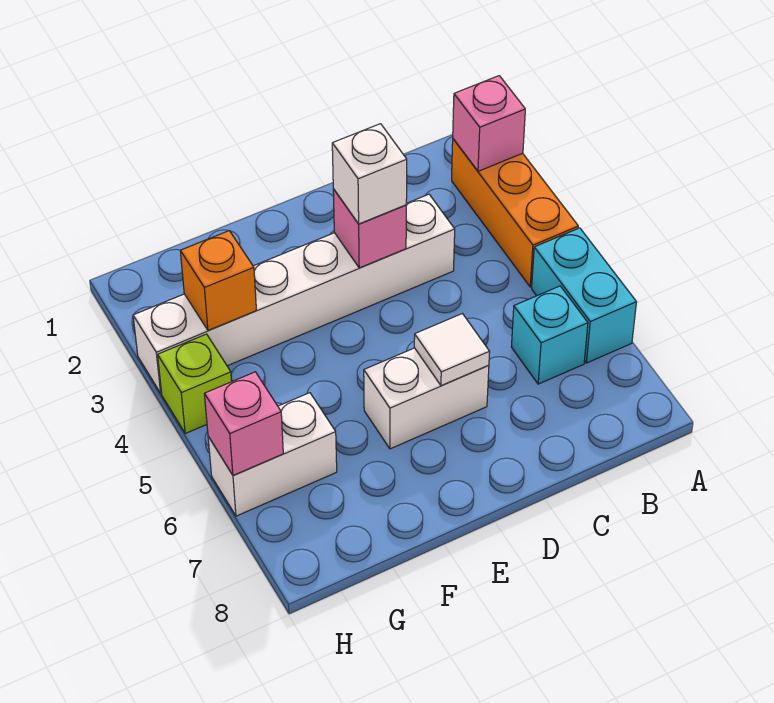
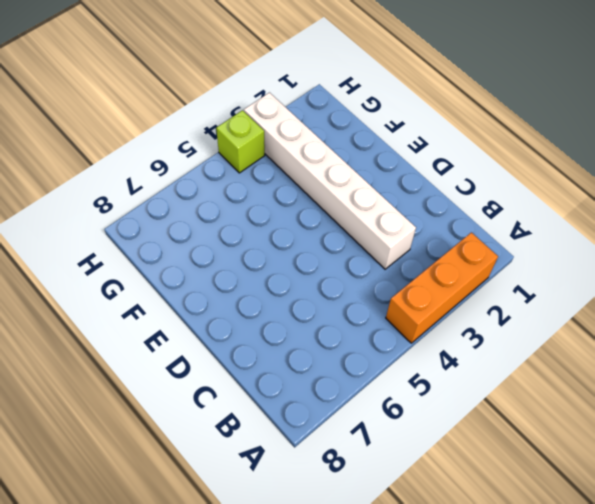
none -> cyan 1x2 brick [532,228,636,363]
none -> cyan 1x1 brick [511,286,588,384]
none -> white 1x2 brick [364,348,489,449]

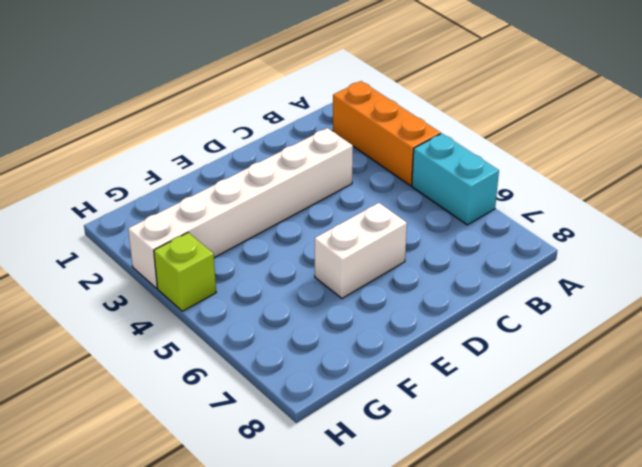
none -> cyan 1x1 brick [511,286,588,384]
none -> white 1x2 brick [208,393,337,516]
none -> pink 1x1 brick [453,76,525,171]

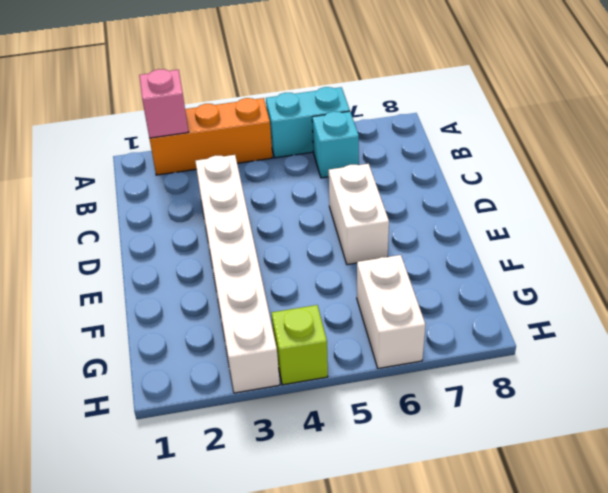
none -> pink 1x1 brick [333,189,406,268]
none -> white 1x1 tile [414,314,490,386]
none -> orange 1x1 brick [180,231,256,330]

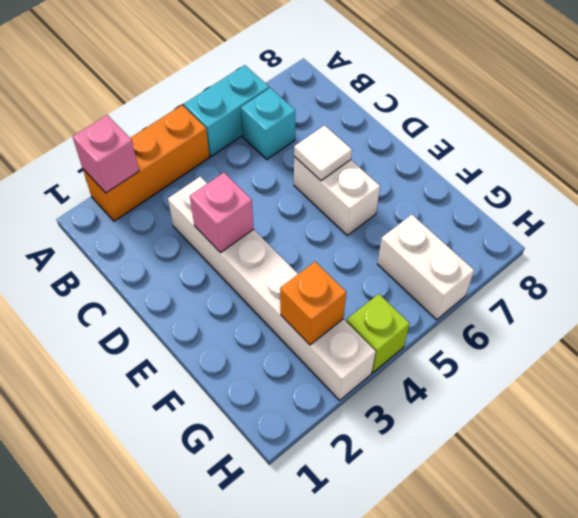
none -> pink 1x1 brick [205,372,283,476]
none -> white 1x1 brick [332,124,407,224]

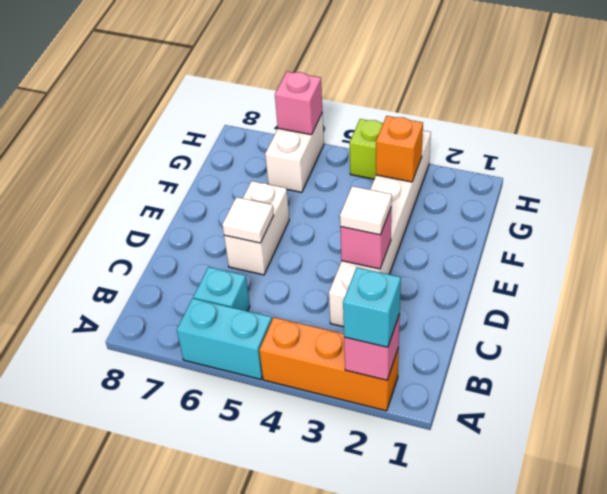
cyan 1x1 brick [343,267,401,347] -> none
white 1x1 tile [340,186,392,235] -> white 1x1 brick [332,124,407,224]

